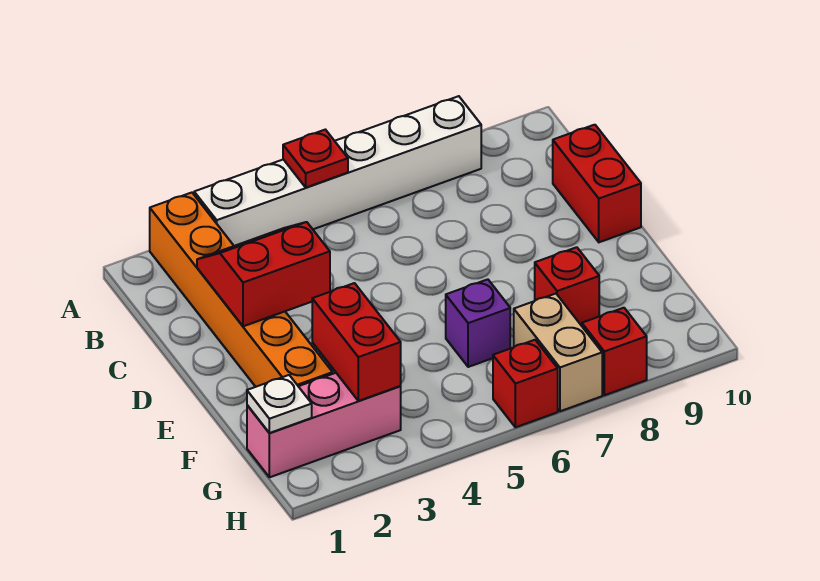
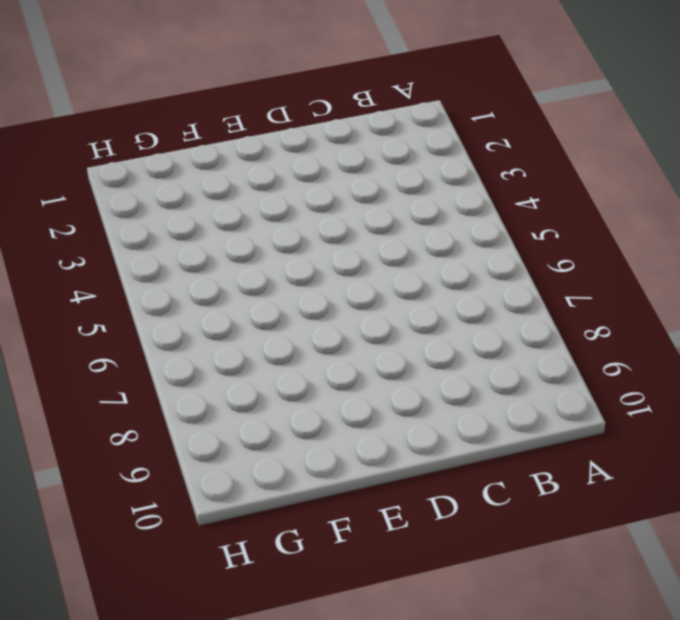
none -> orange 1x6 brick [150,193,333,387]
none -> white 1x6 brick [194,96,481,246]
none -> red 1x2 brick [553,125,641,242]

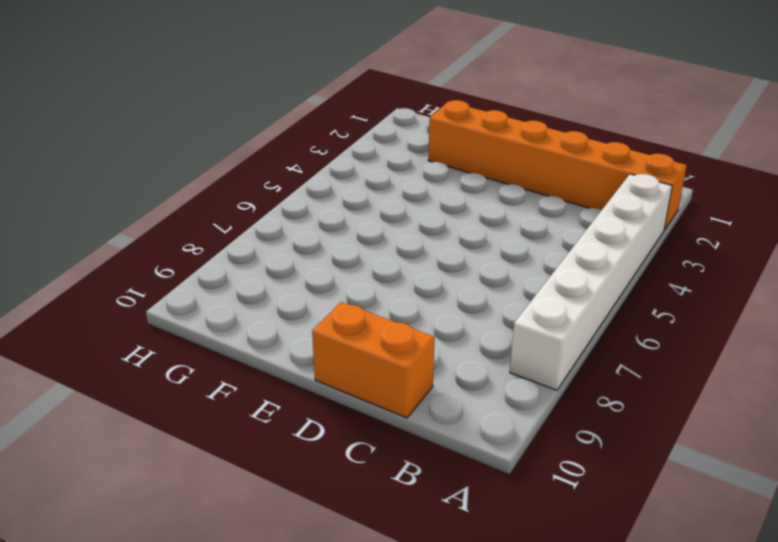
orange 1x2 brick [312,302,435,418] -> red 1x2 brick [553,125,641,242]
none -> purple 1x1 brick [446,279,510,367]
none -> red 1x1 brick [535,247,599,326]
none -> pink 1x3 brick [247,373,401,477]

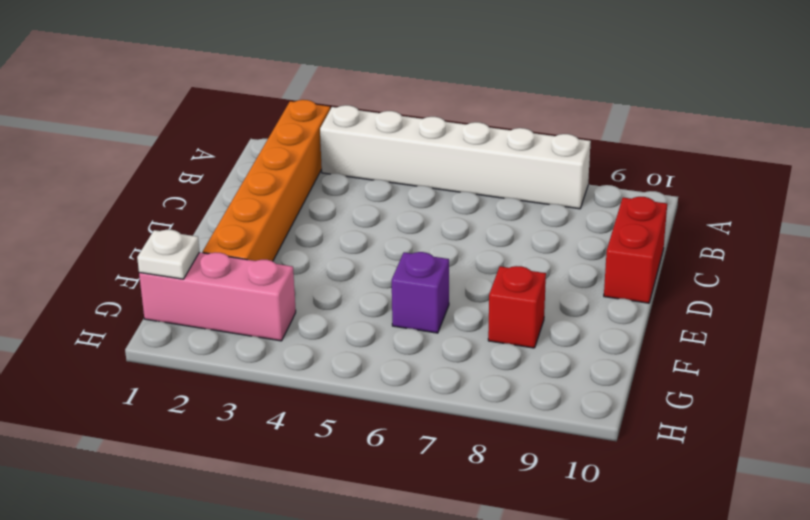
none -> tan 1x2 brick [514,294,602,411]
none -> red 1x1 brick [493,340,558,427]
none -> red 1x1 brick [582,308,647,395]

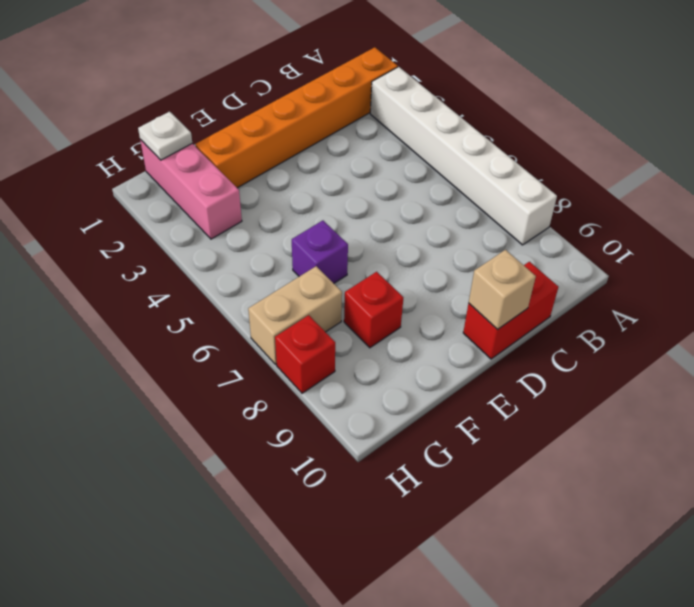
tan 1x1 brick [469,250,536,330] -> none
none -> red 1x1 brick [493,340,558,427]
none -> red 1x1 plate [283,130,348,187]
none -> red 2x2 slope [197,222,330,326]

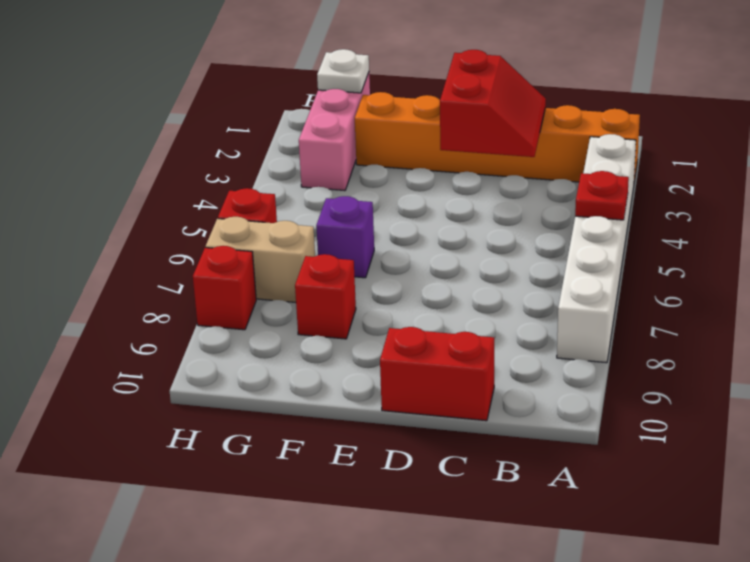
none -> red 1x2 brick [312,283,401,401]

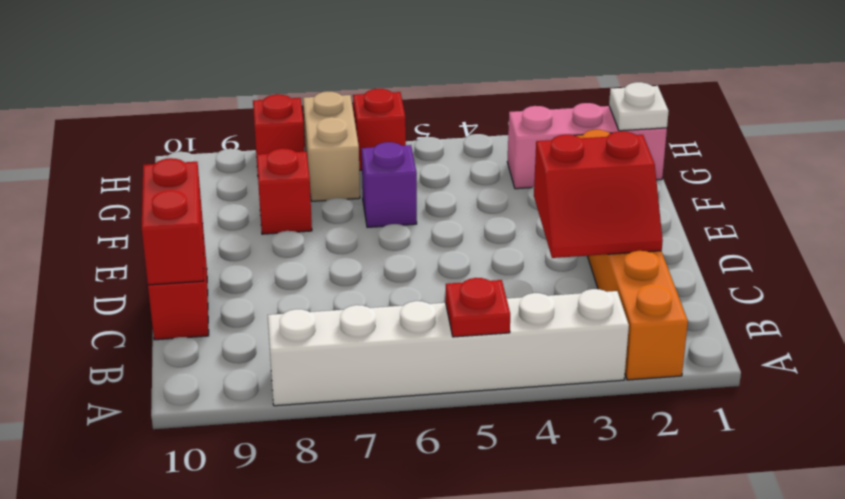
red 1x2 brick [142,158,204,285] -> red 1x2 brick moved to [312,283,401,401]

